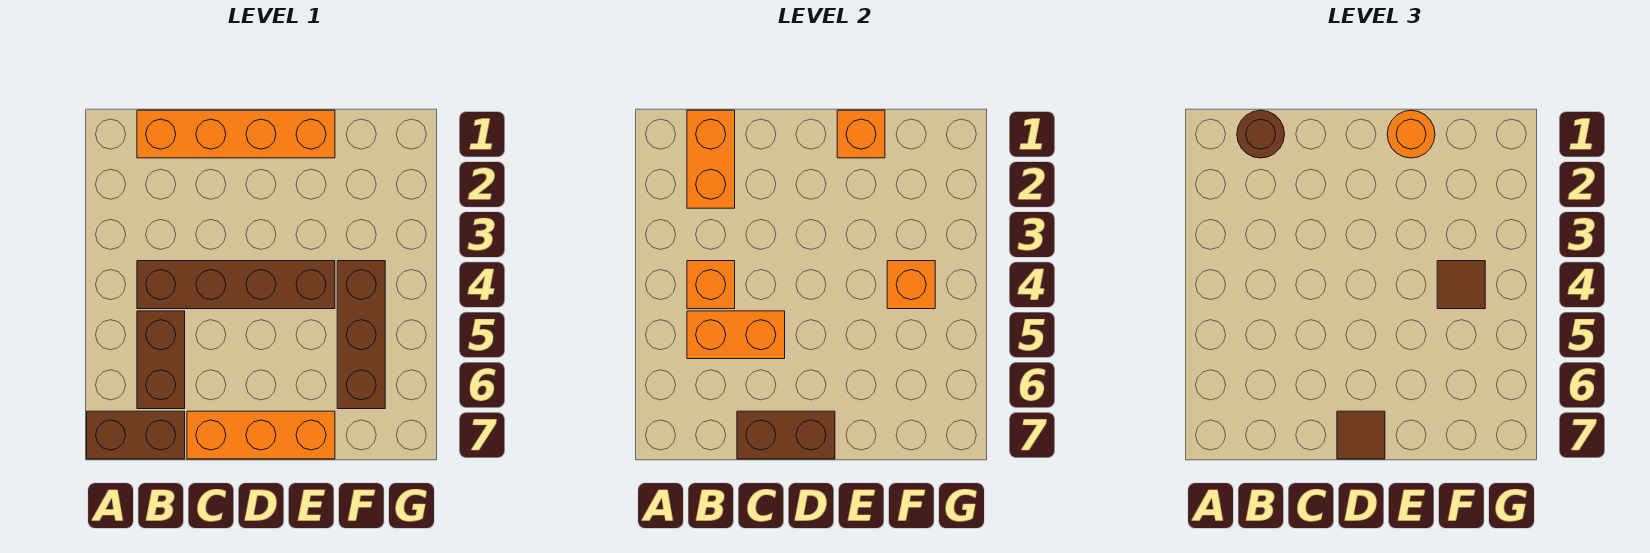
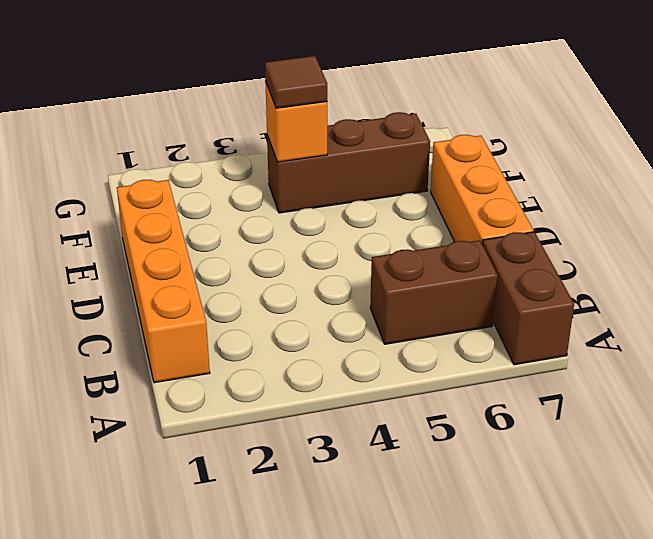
none -> brown 1x4 brick [137,261,335,309]
none -> orange 1x2 brick [687,110,735,208]
none -> orange 1x1 brick [687,261,735,309]

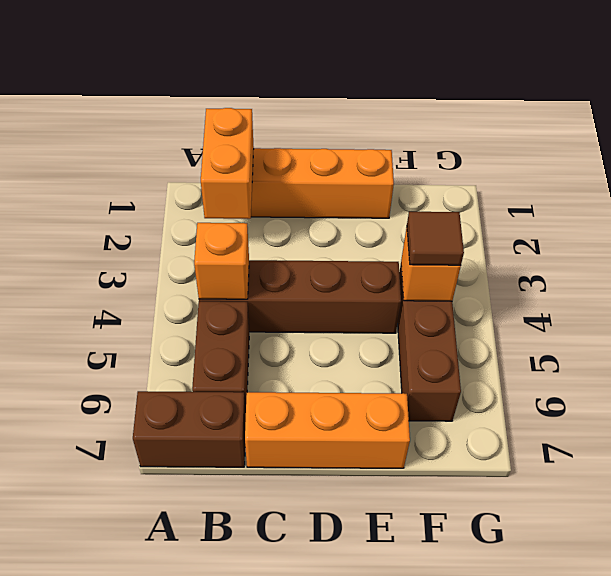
none -> orange 1x2 brick [687,311,785,359]
none -> brown 1x2 brick [737,411,835,459]
none -> orange 1x1 brick [837,110,885,158]

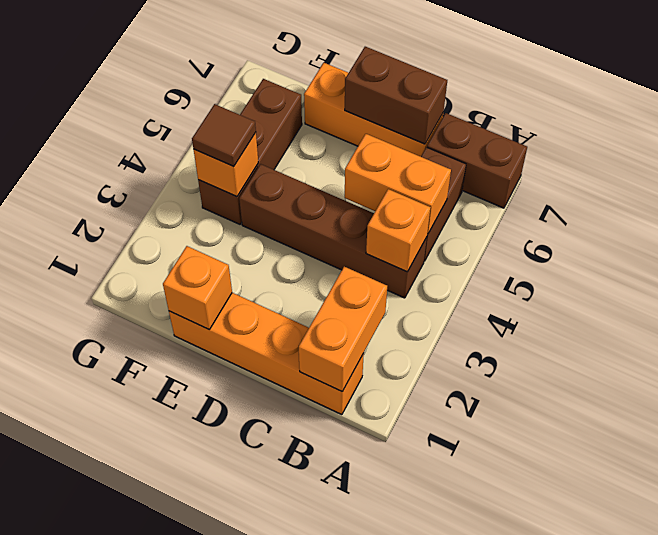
none -> brown 1x1 round brick [1237,110,1285,158]
none -> brown 1x1 tile [1337,411,1385,459]
none -> orange 1x1 round brick [1387,110,1435,158]

